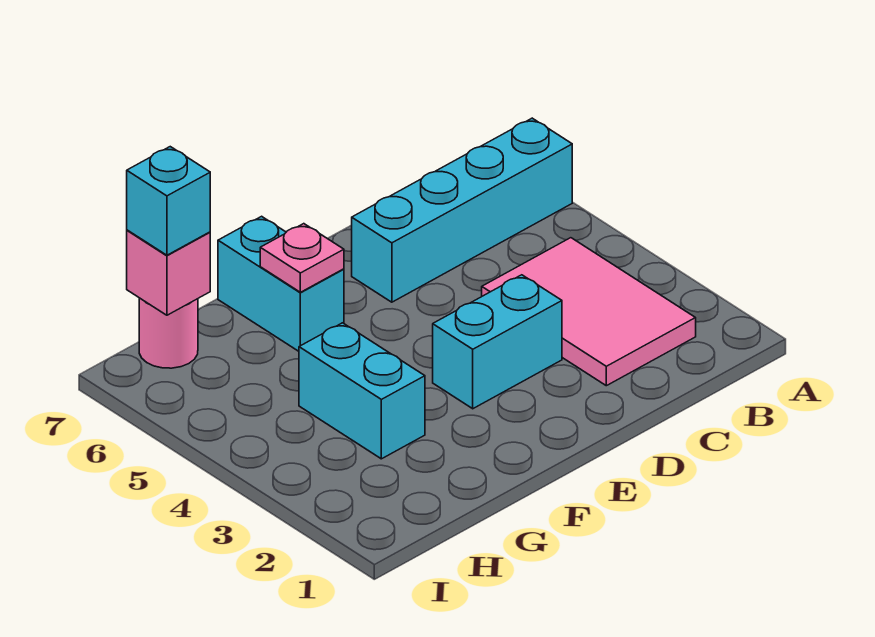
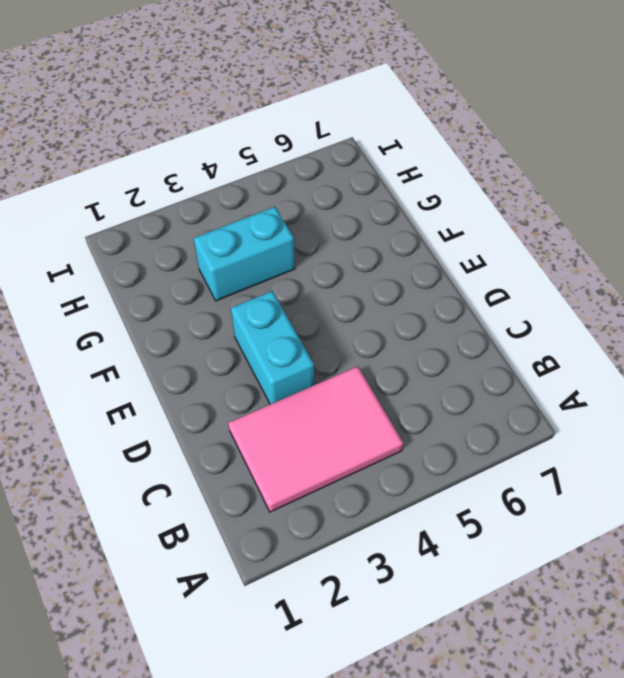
none -> cyan 1x4 brick [352,118,572,302]
none -> cyan 1x2 brick [218,216,344,351]

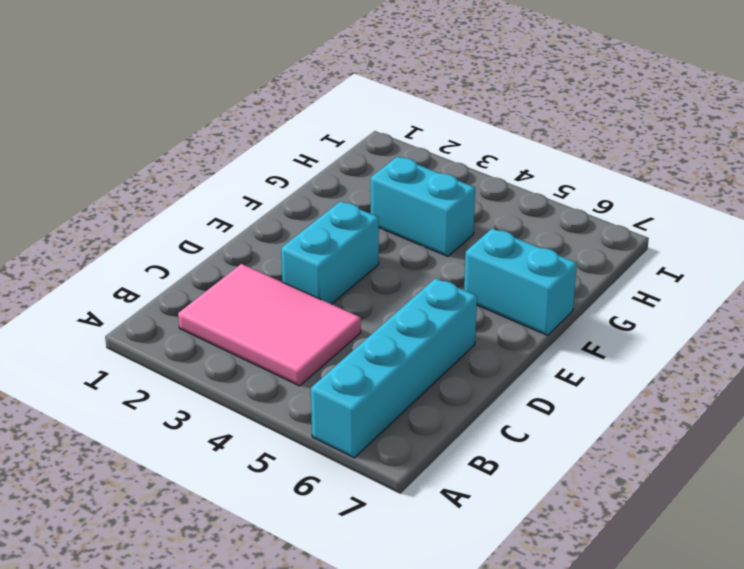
none -> pink 1x1 round brick [139,298,198,368]
none -> pink 1x1 plate [260,224,344,292]

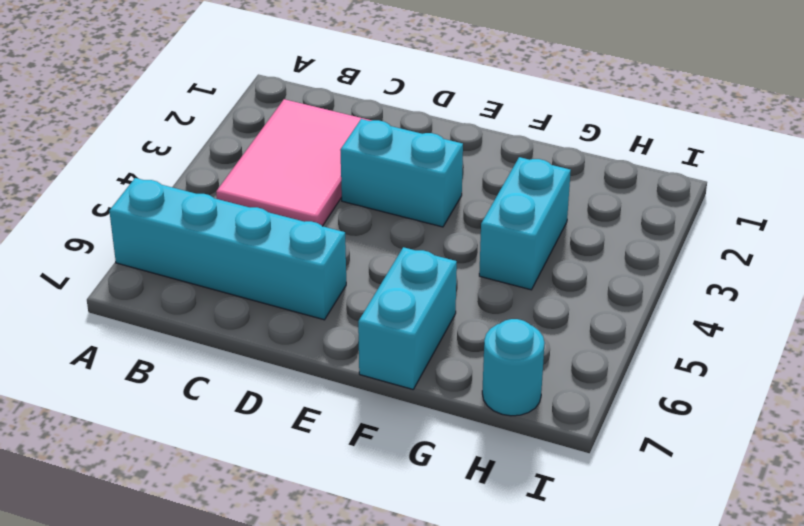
cyan 1x1 round brick [482,319,544,416] -> pink 1x1 round brick [139,298,198,368]
none -> pink 1x1 plate [260,224,344,292]
none -> pink 1x1 brick [127,230,210,315]

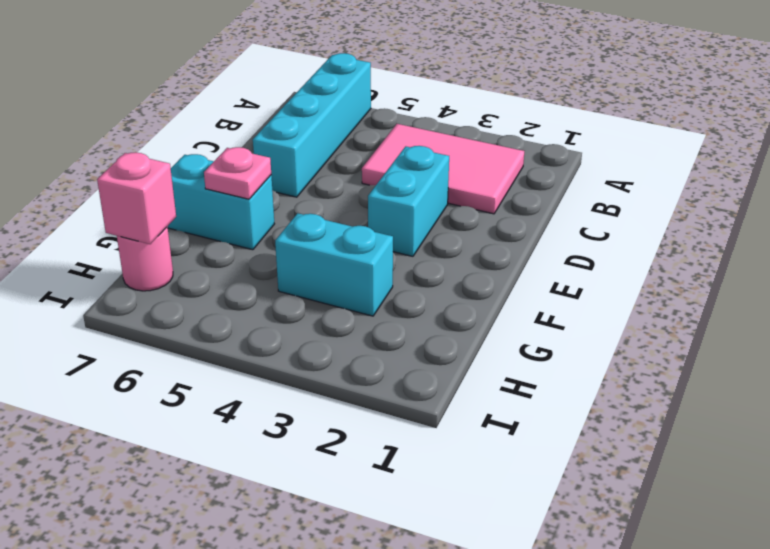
none -> cyan 1x1 brick [127,147,210,255]

